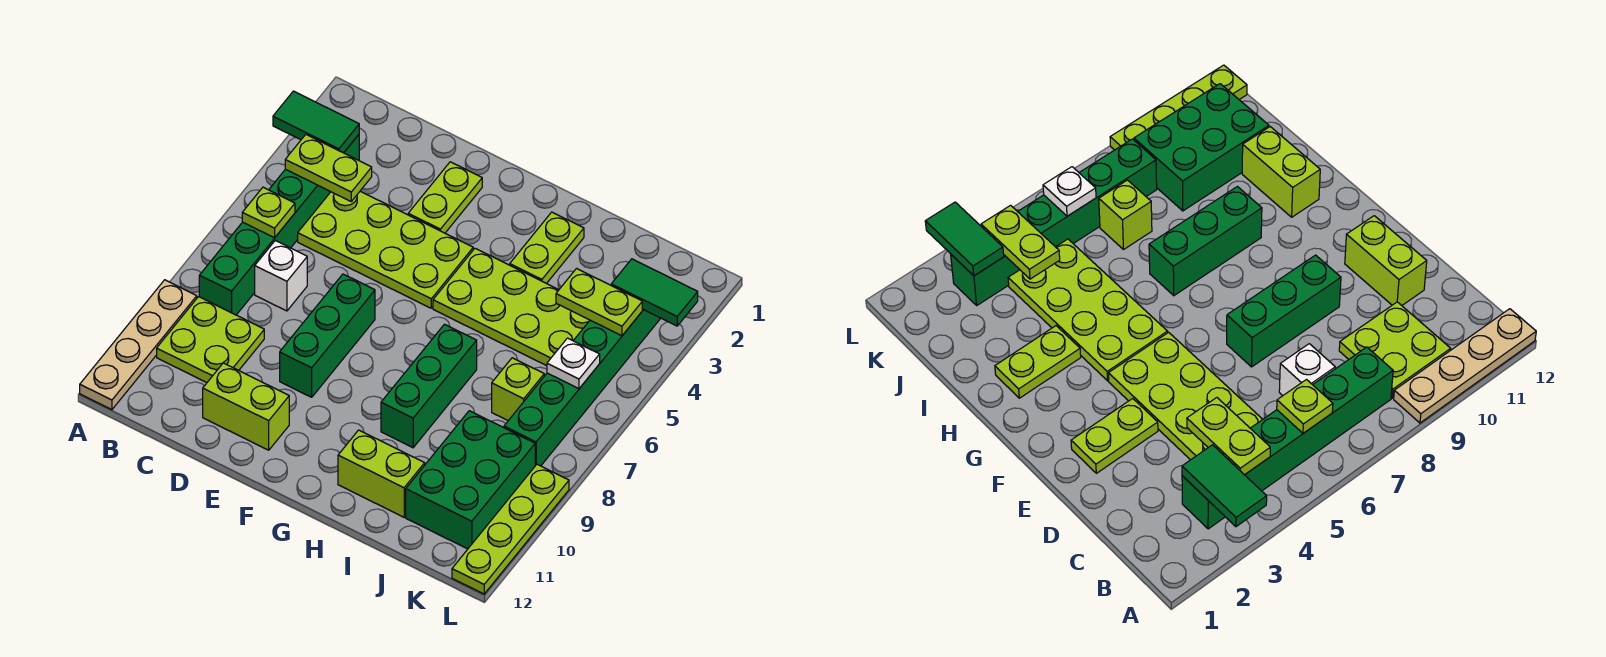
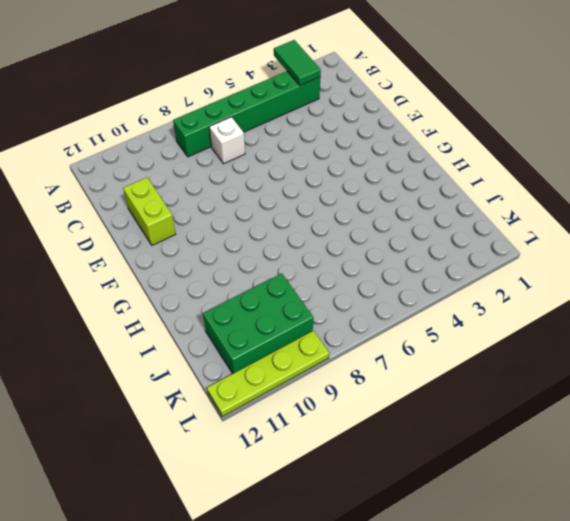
none -> tan 1x4 plate [80,280,197,410]
none -> lime 2x2 plate [157,297,264,383]
none -> lime 2x4 plate [298,191,473,308]

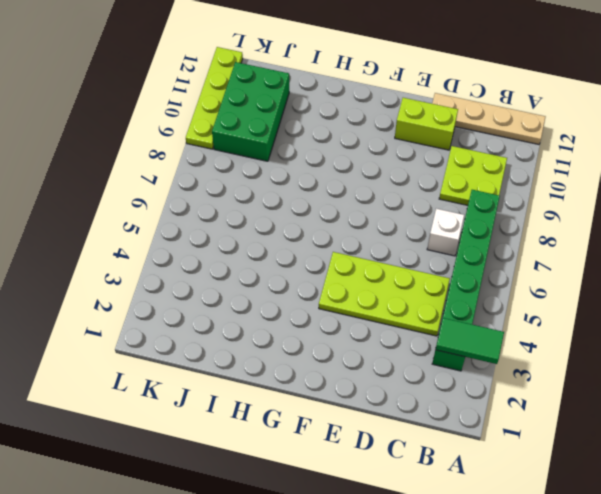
tan 1x4 plate [432,93,545,144] -> tan 1x4 plate turned to [80,280,197,410]
none -> lime 1x2 plate [408,162,482,233]
none -> green 1x3 brick [280,274,375,397]
none -> lime 2x4 plate [433,248,590,366]

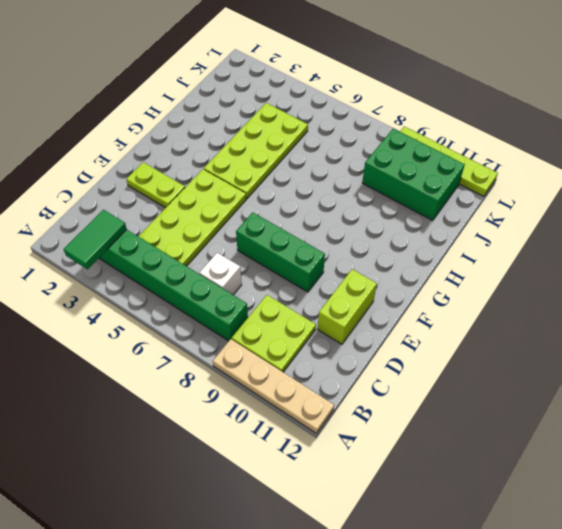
none -> lime 1x2 plate [510,212,584,284]
none -> green 1x3 brick [381,324,477,448]
none -> lime 1x2 brick [338,430,425,517]

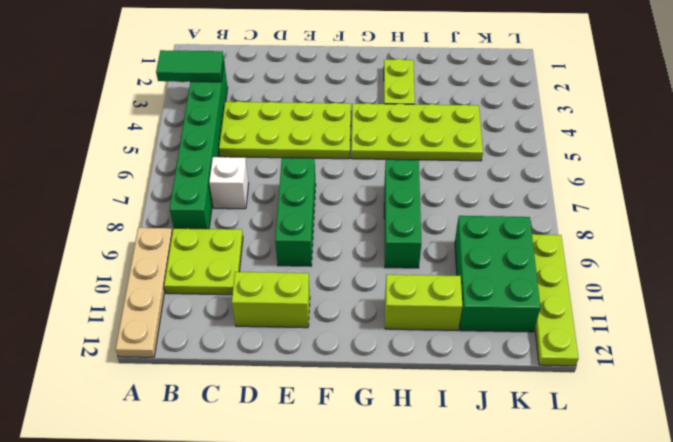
none -> lime 1x2 plate [408,162,482,233]
none -> lime 1x1 brick [492,358,544,421]
none -> green 1x6 brick [504,309,661,466]

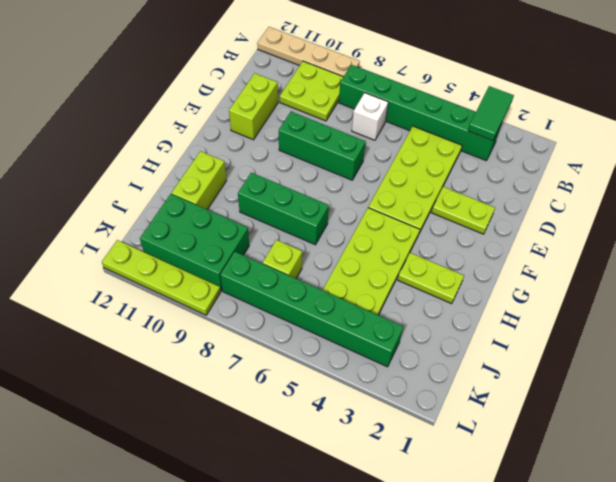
none -> lime 1x2 plate [285,135,372,201]
none -> lime 1x1 plate [242,187,295,238]
none -> lime 1x2 plate [556,269,642,336]

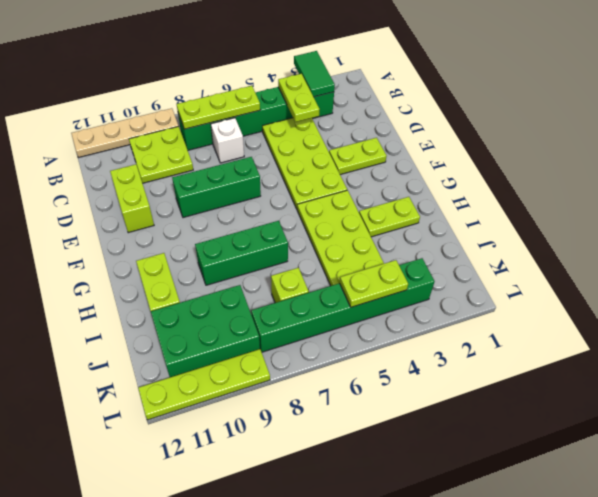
lime 1x3 plate [177,86,260,129] -> lime 1x1 plate [242,187,295,238]
lime 1x2 plate [340,260,408,307] -> lime 1x2 plate turned to [556,269,642,336]
none -> green 1x2 tile [611,259,698,326]
none -> white 1x1 plate [547,338,600,389]

